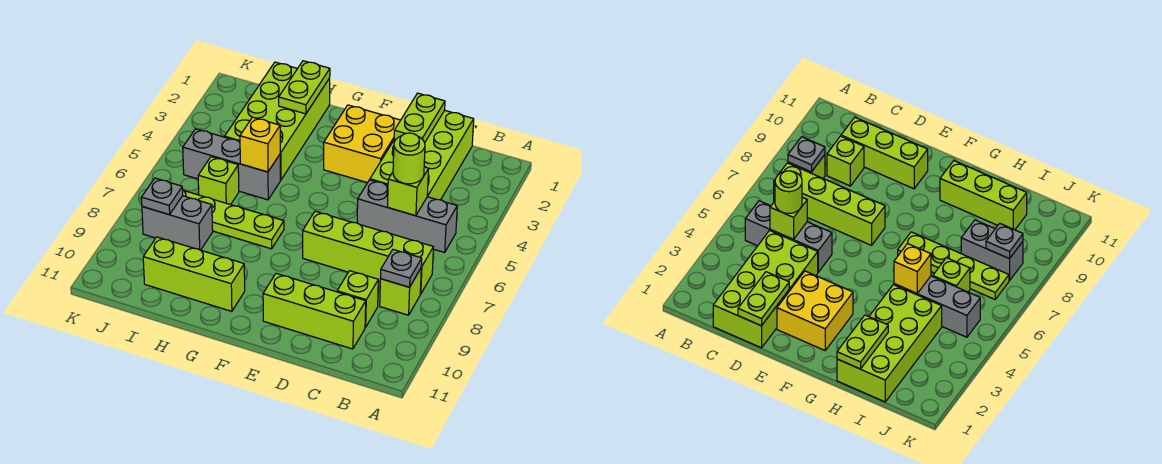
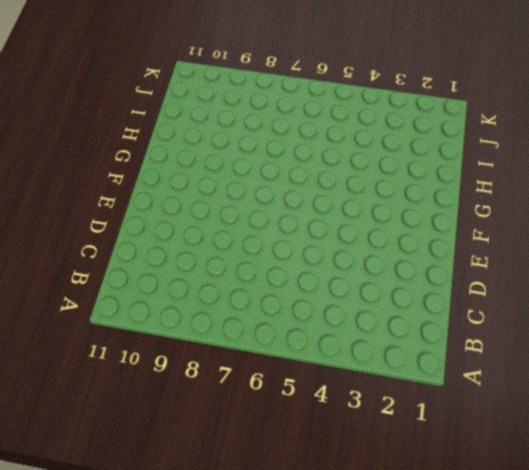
none -> grey 1x3 brick [357,180,457,252]
none -> lime 1x4 brick [303,211,433,294]
none -> lime 1x1 brick [380,269,421,315]

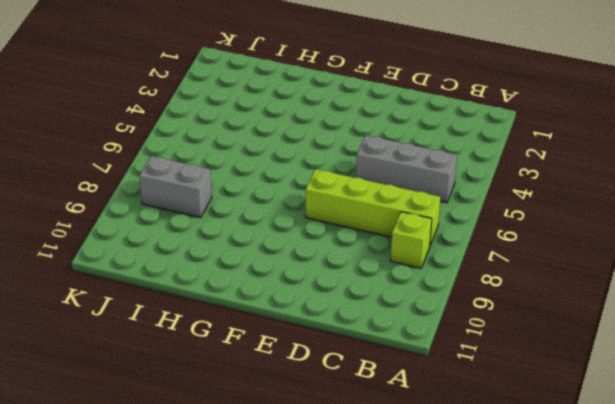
none -> lime 2x4 brick [370,110,474,200]
none -> lime 1x1 brick [337,271,378,327]
none -> lime 1x3 brick [263,273,366,349]

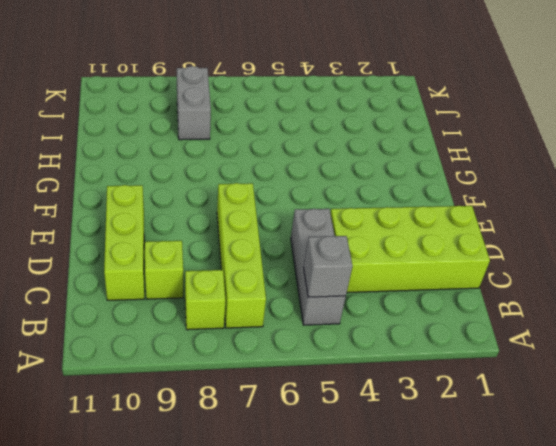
grey 1x1 brick [304,236,352,297] -> none
none -> yellow 2x2 brick [324,105,400,183]
none -> lime 1x4 plate [183,191,284,249]
none -> lime 1x3 brick [143,237,245,311]

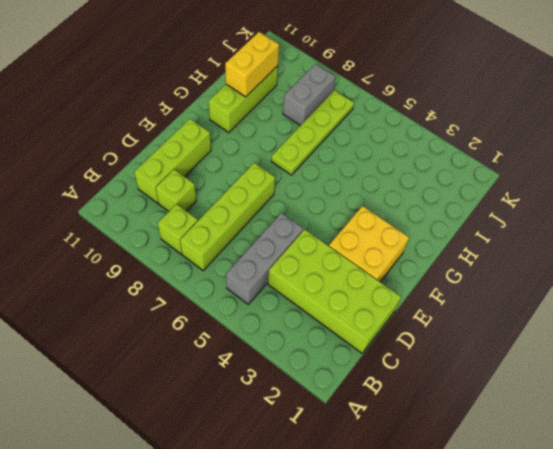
yellow 1x2 brick [225,32,279,97] -> none
none -> lime 2x4 brick [225,62,330,180]
none -> grey 1x3 brick [183,129,280,200]
none -> lime 1x1 brick [198,157,239,205]

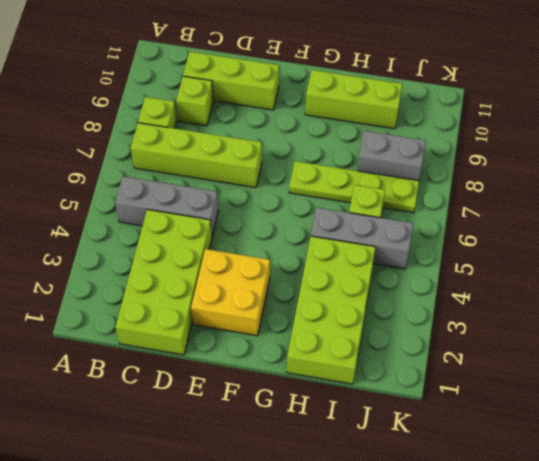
none -> grey 1x1 plate [380,250,422,287]
none -> lime 1x1 brick [387,167,428,216]
none -> lime 1x2 plate [394,93,445,142]

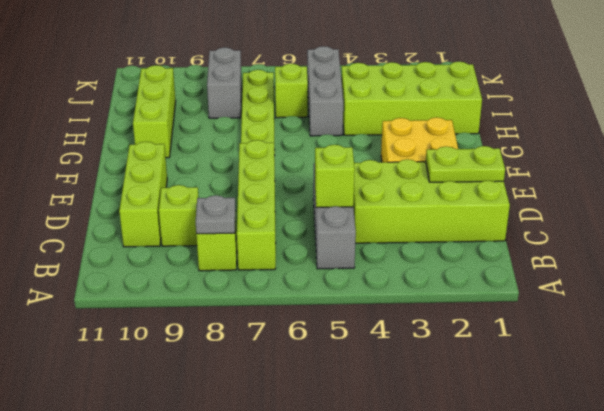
none -> lime 1x2 plate [279,61,330,114]
none -> yellow 1x1 brick [240,117,280,172]
none -> grey 1x1 plate [141,178,183,215]

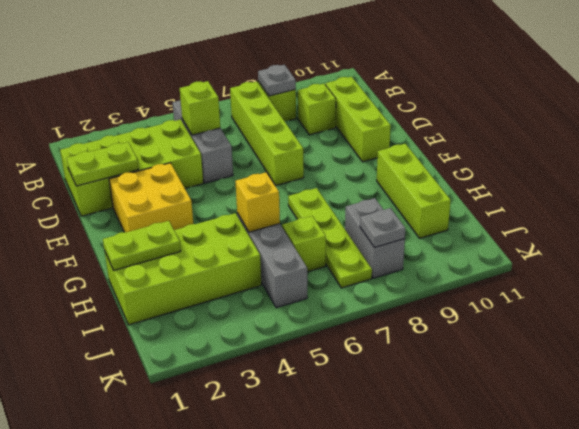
none -> lime 1x1 round brick [393,133,425,184]

